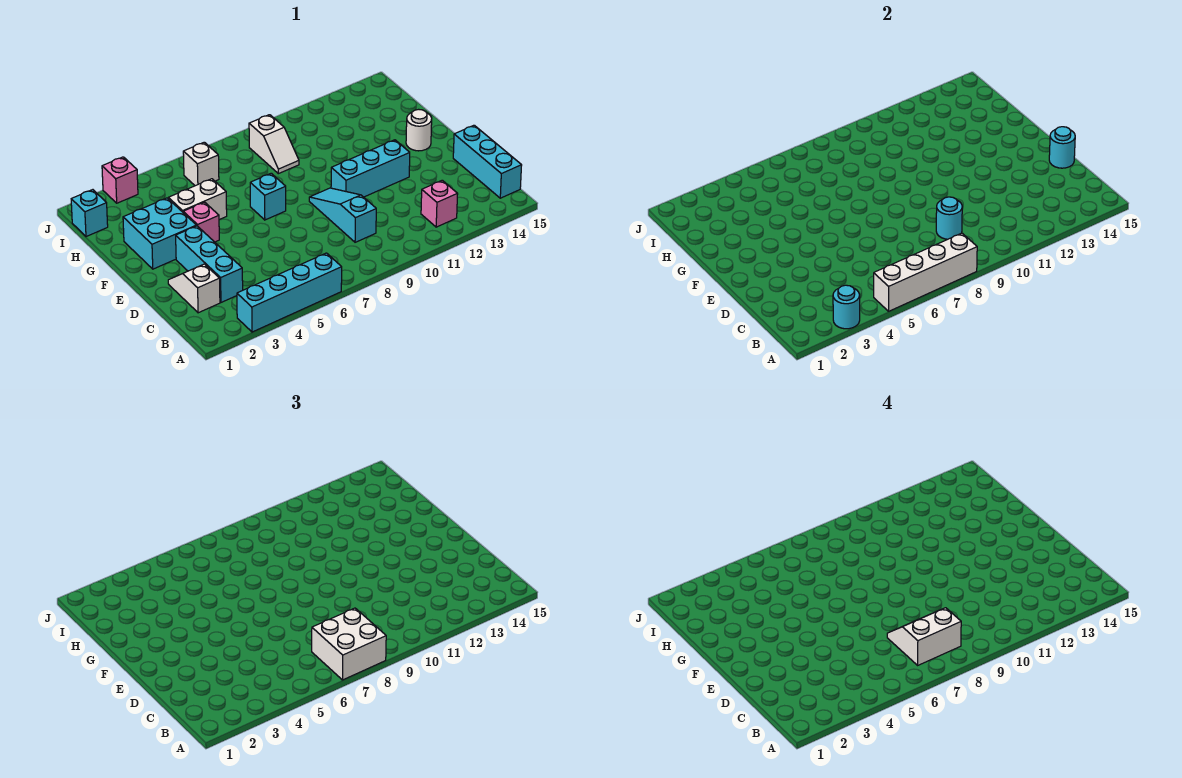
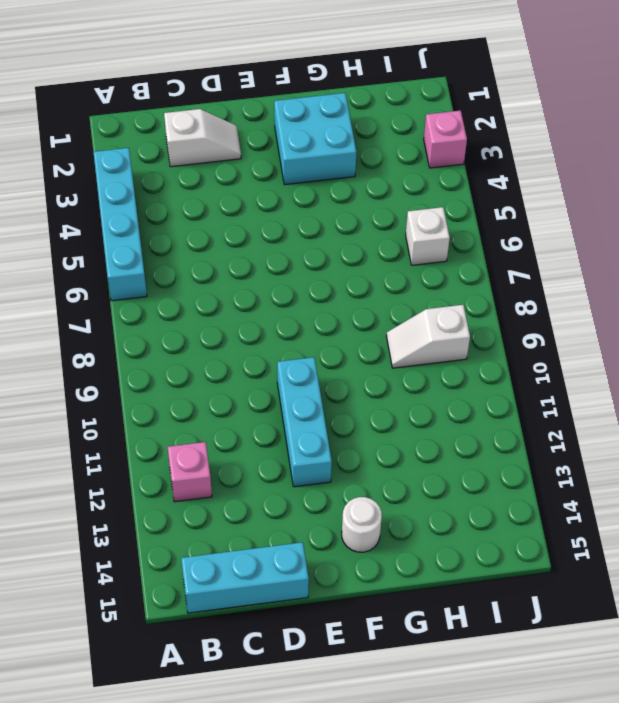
none -> cyan 1x3 brick [176,226,243,302]
none -> cyan 1x3 slope [309,188,376,242]
none -> pink 1x1 brick [183,202,219,242]

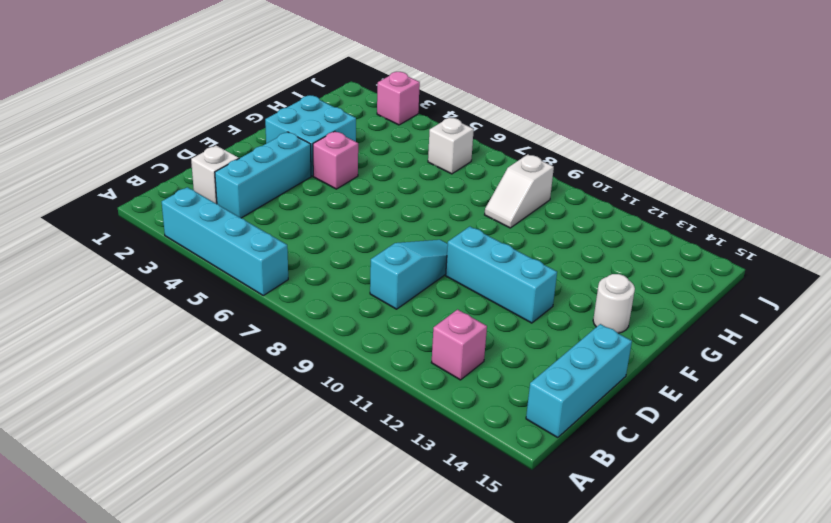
none -> cyan 1x1 brick [250,173,286,220]
none -> white 1x2 brick [168,179,227,220]
none -> cyan 1x1 brick [71,190,108,237]

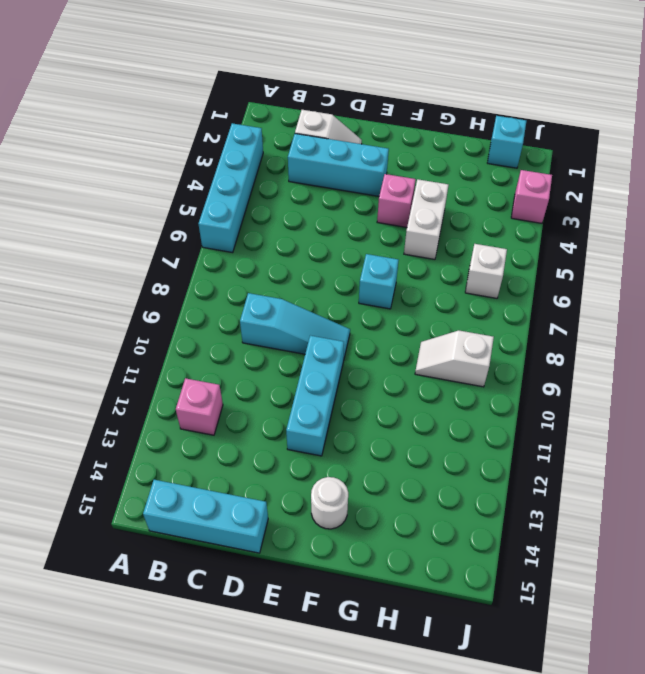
none -> cyan 2x2 brick [123,198,196,269]
none -> cyan 1x1 round brick [833,285,860,329]
none -> white 1x4 brick [874,233,977,311]

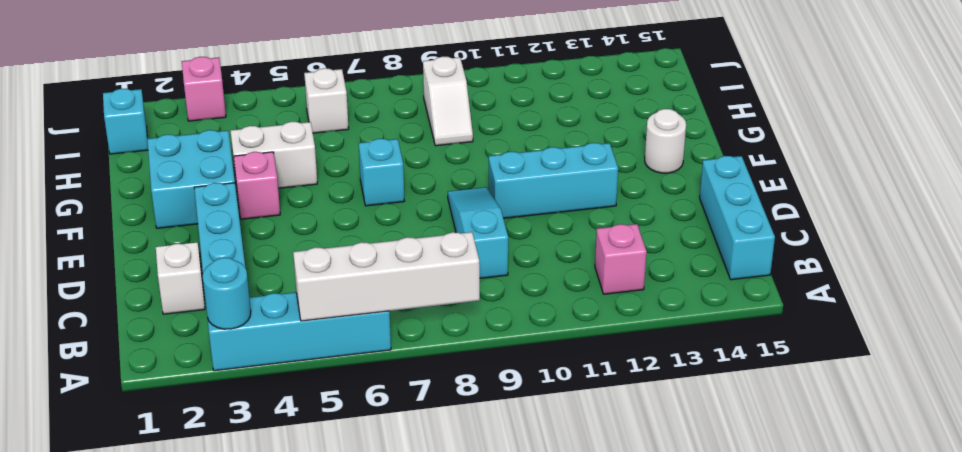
none -> cyan 1x1 round brick [936,197,962,239]
none -> cyan 1x1 round brick [1049,127,1075,168]
none -> white 2x2 brick [312,608,386,680]

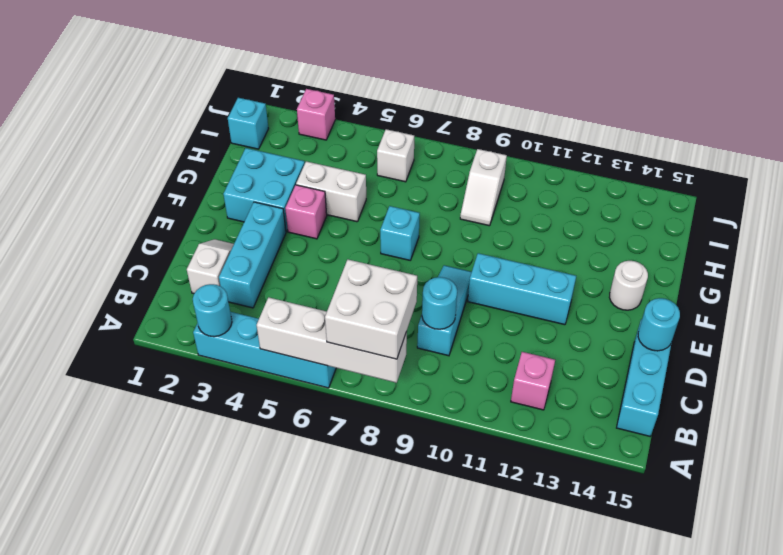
none -> white 2x2 slope [887,608,961,665]

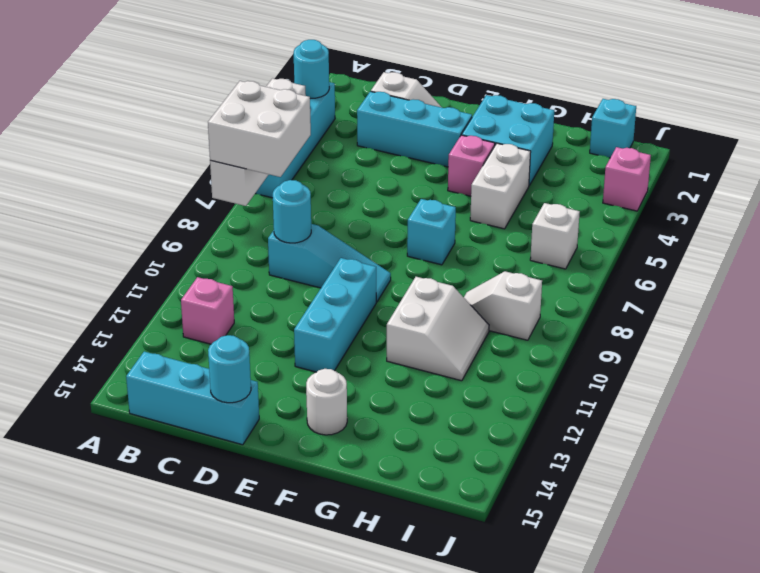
white 2x2 slope [387,277,489,381] -> white 2x2 slope moved to [887,608,961,665]

